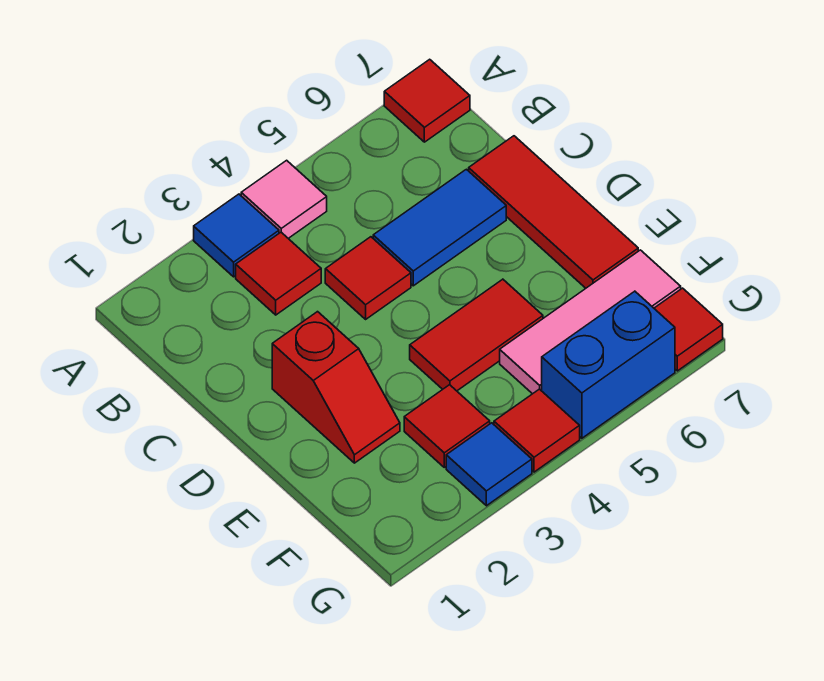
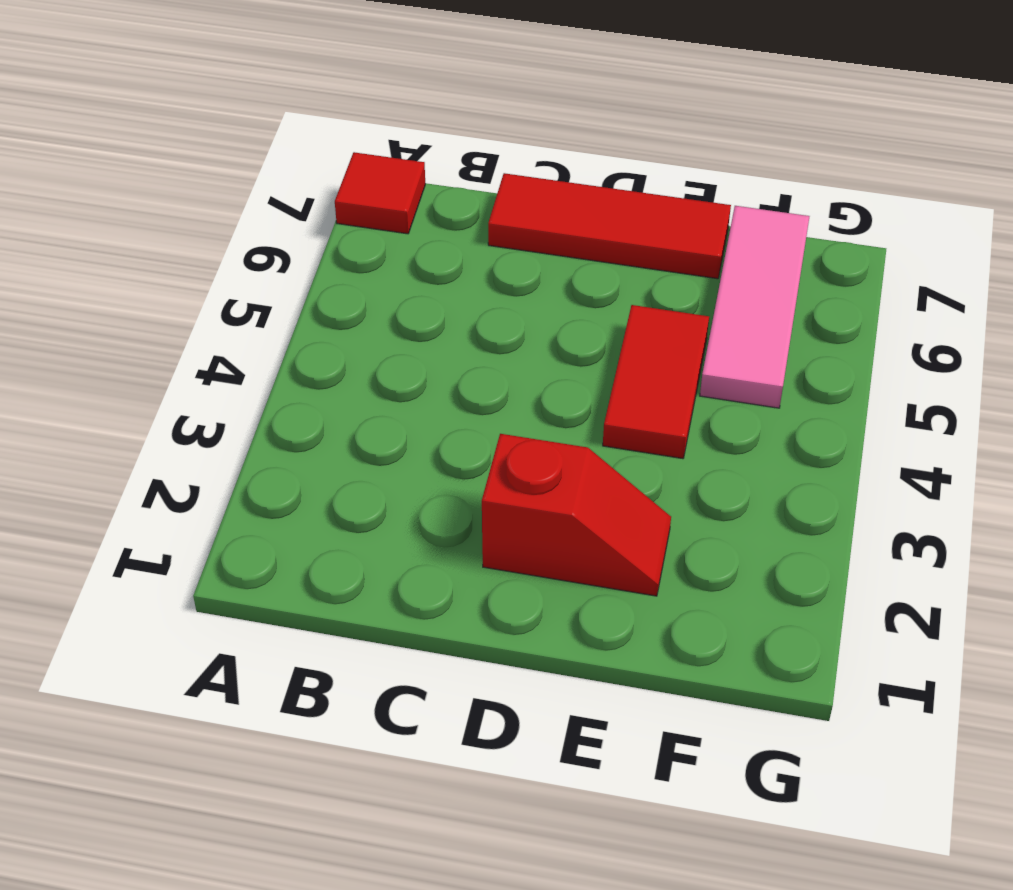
none -> blue 1x1 tile [194,194,279,277]
none -> pink 1x1 tile [241,160,327,238]
none -> red 1x1 tile [236,232,321,315]

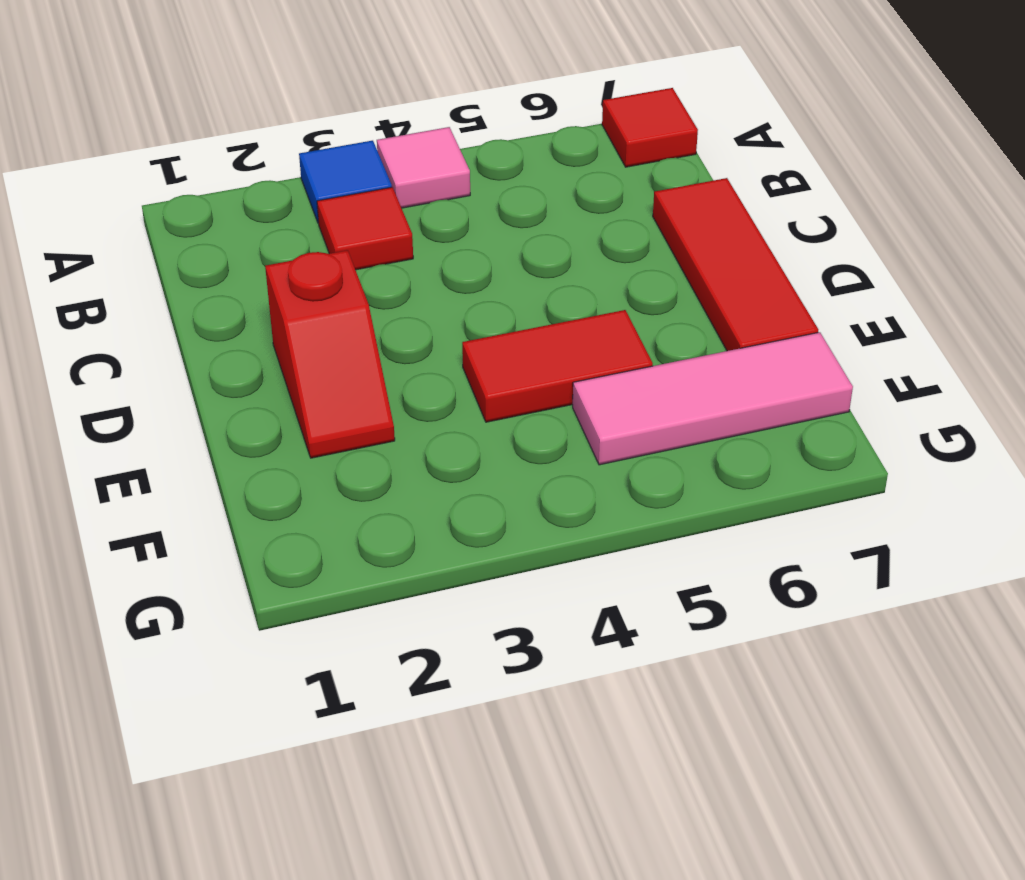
none -> red 1x1 tile [325,237,411,319]
none -> blue 1x2 tile [373,169,506,286]
none -> red 1x1 tile [404,385,490,467]

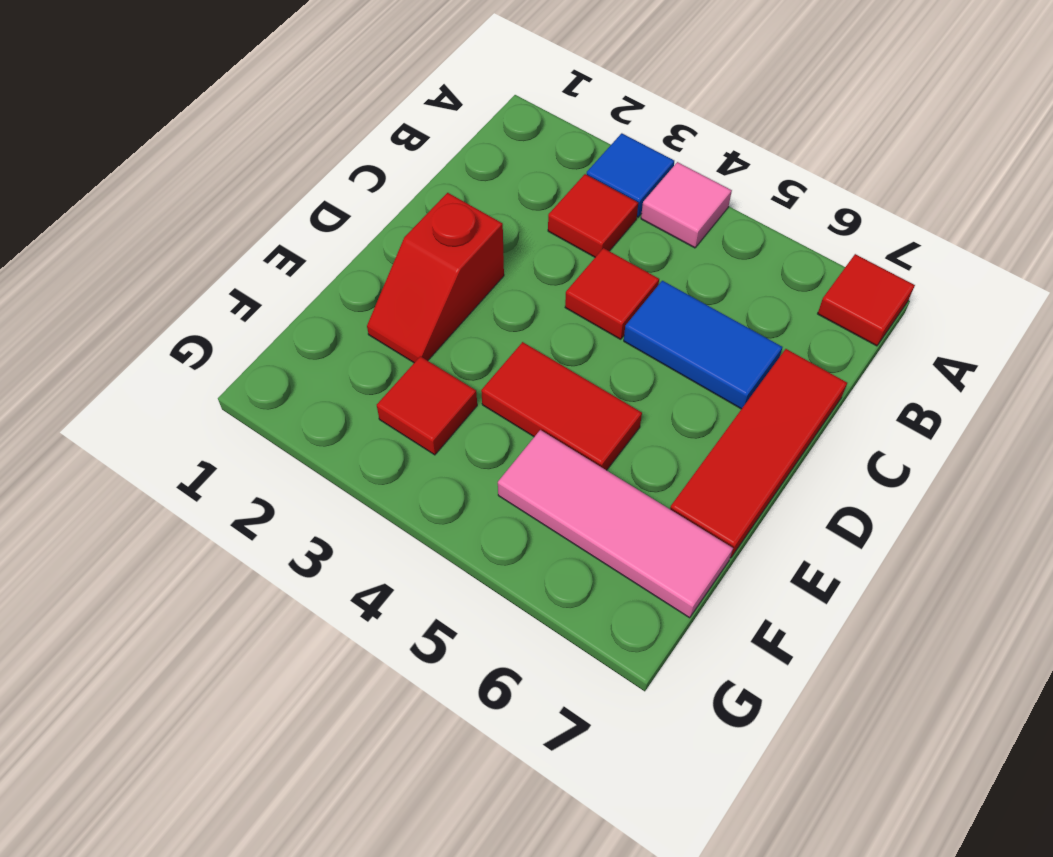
none -> blue 1x1 tile [446,423,532,506]
none -> red 1x1 tile [494,389,580,472]
none -> blue 1x2 brick [542,291,675,438]

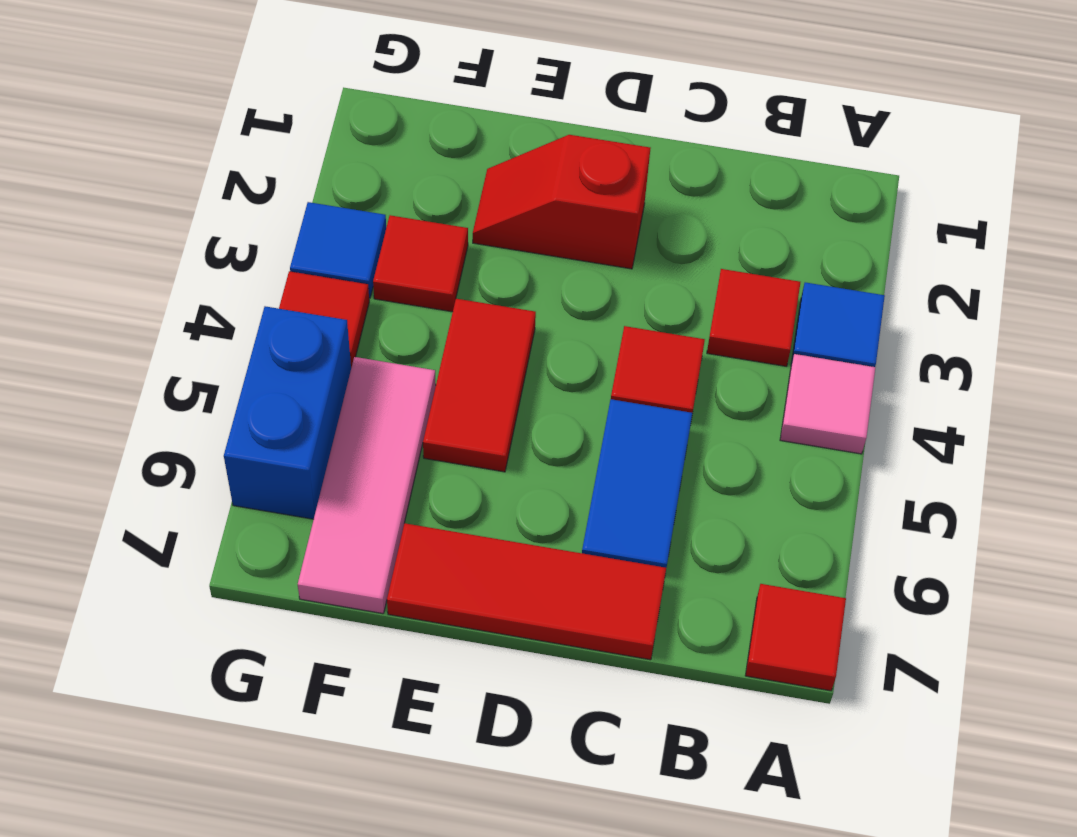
none -> red 1x1 tile [654,288,723,371]

